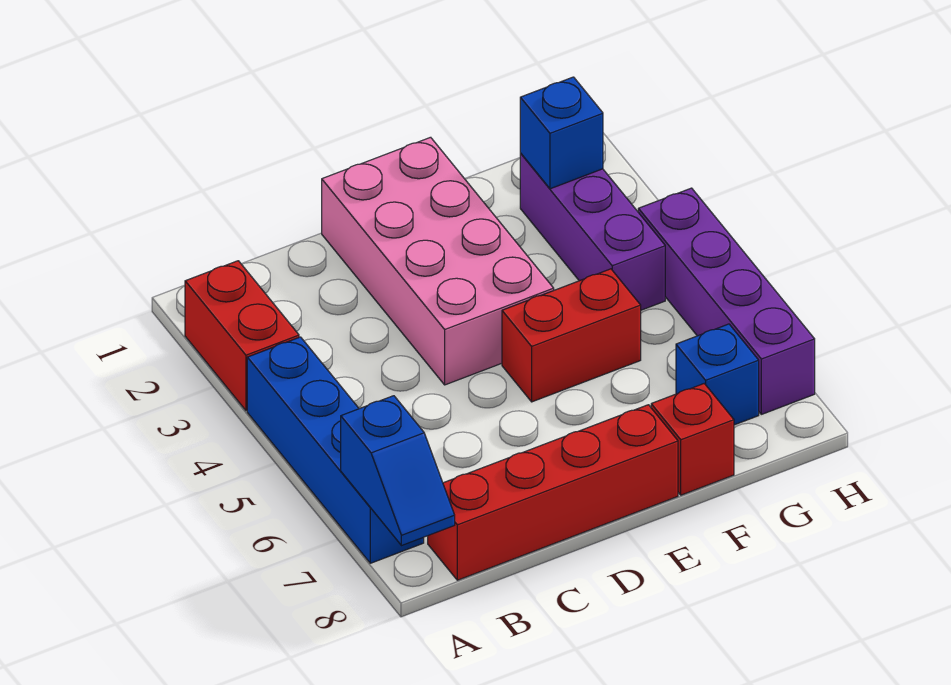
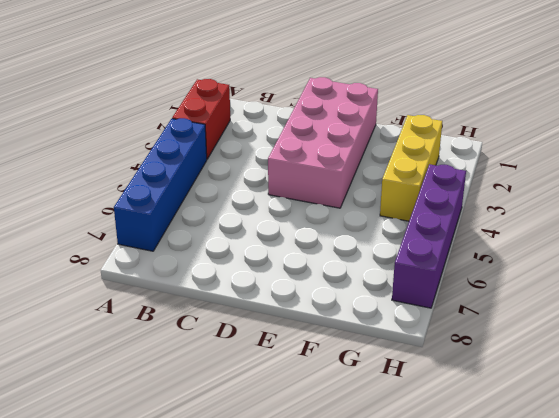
yellow 1x3 brick [380,115,442,221] -> purple 1x3 brick [520,153,665,310]
none -> red 1x4 brick [428,405,678,580]
none -> red 1x2 brick [502,269,641,402]

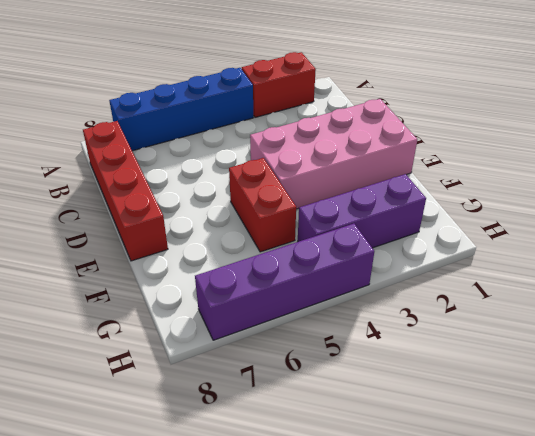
none -> red 1x1 brick [651,384,734,495]
none -> blue 1x1 brick [676,324,759,425]

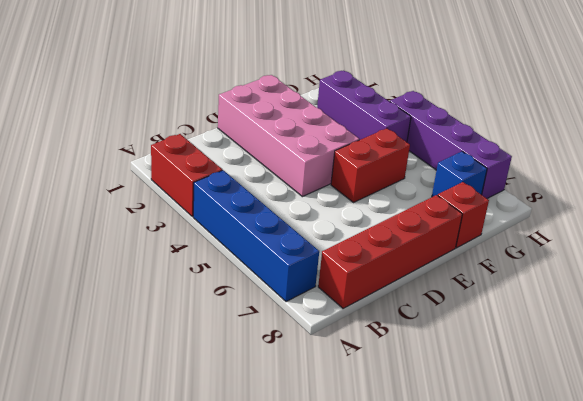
none -> blue 1x2 slope [341,396,455,546]
none -> blue 1x1 brick [520,77,603,189]

